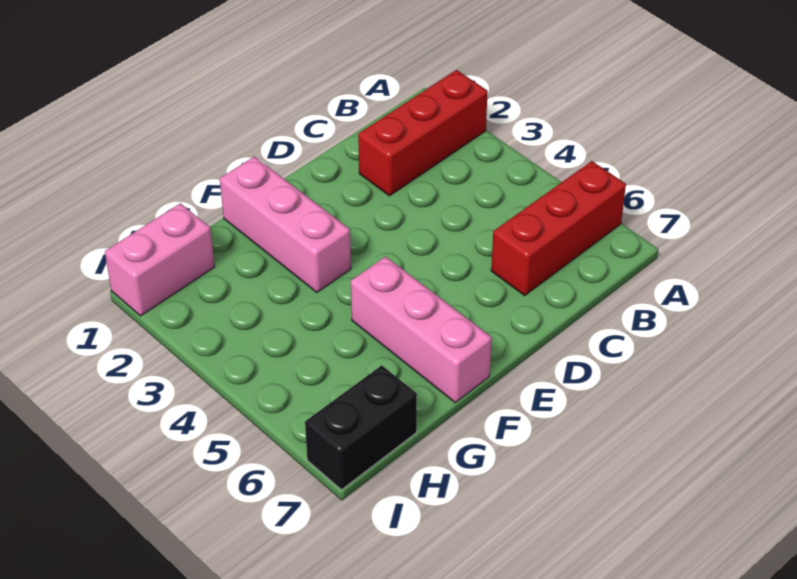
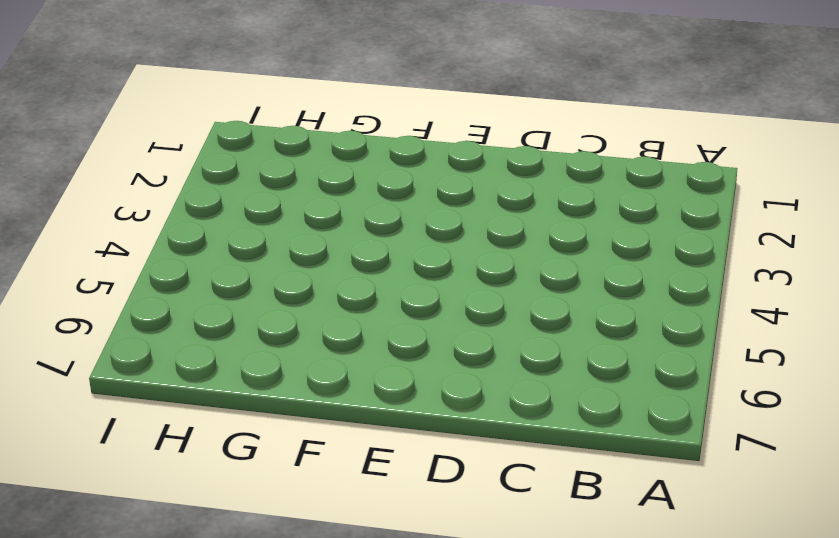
none -> red 1x3 brick [358,70,488,196]
none -> red 1x3 brick [491,161,626,295]

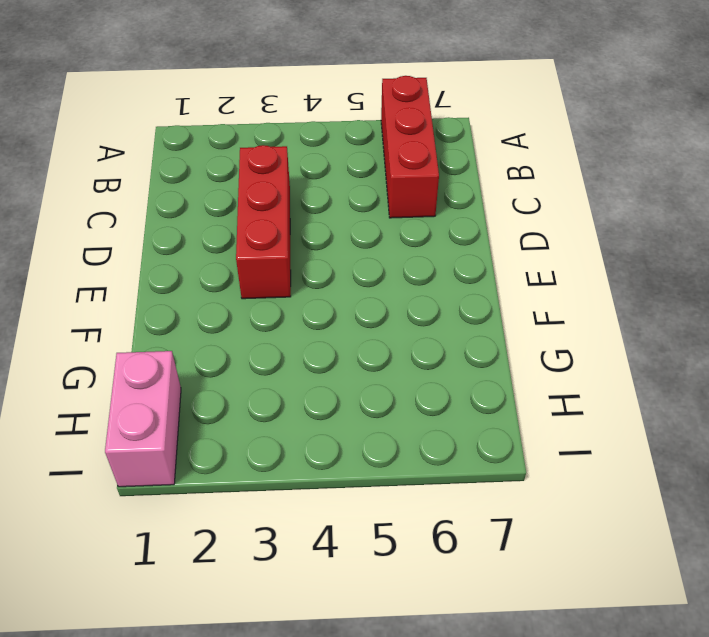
red 1x3 brick [236,145,291,299] -> red 1x3 brick moved to [358,70,488,196]
none -> pink 1x3 brick [220,156,351,292]
none -> pink 1x3 brick [351,257,492,403]

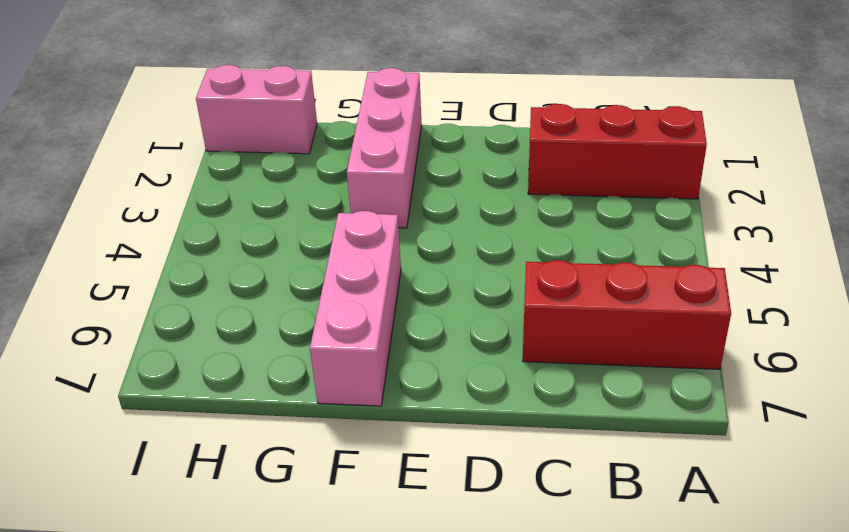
none -> black 1x2 brick [305,365,417,490]

